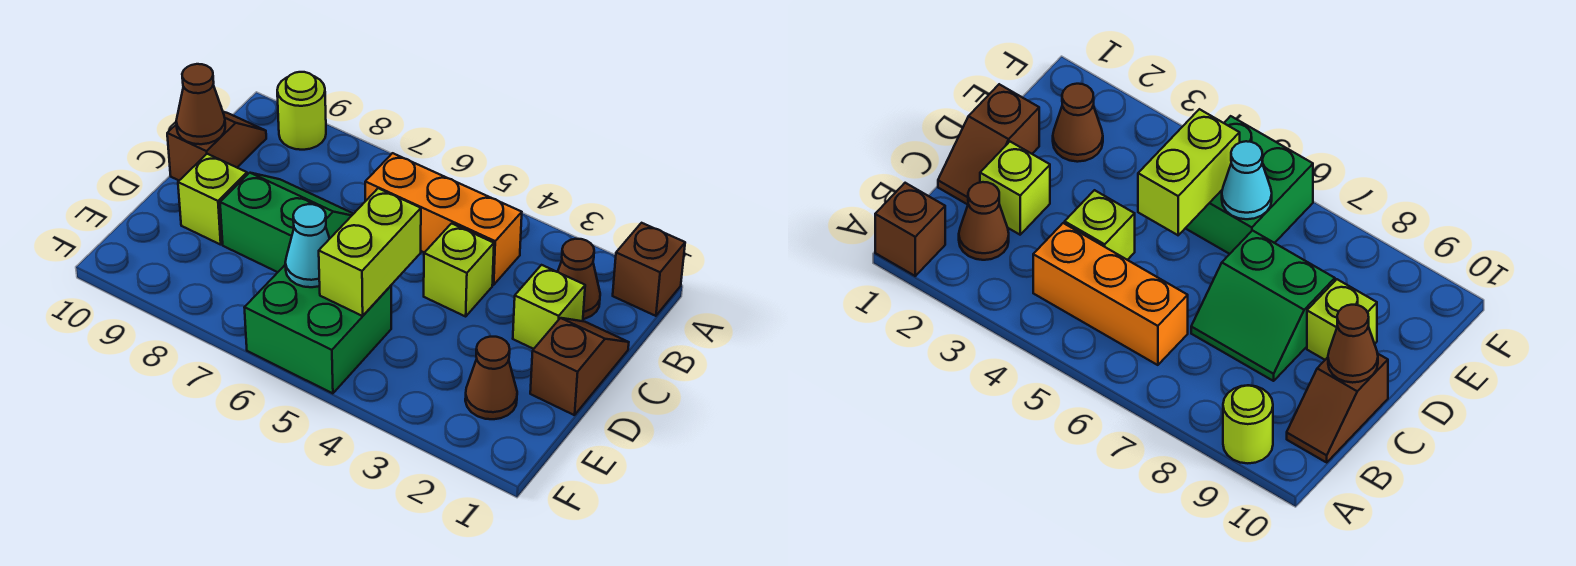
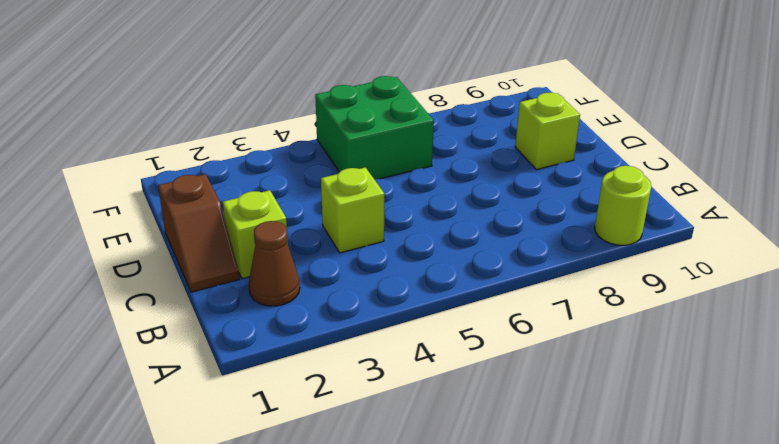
none -> brown 1x1 brick [613,223,685,316]
none -> orange 1x3 brick [365,153,522,285]
none -> brown 1x2 slope [167,112,266,180]

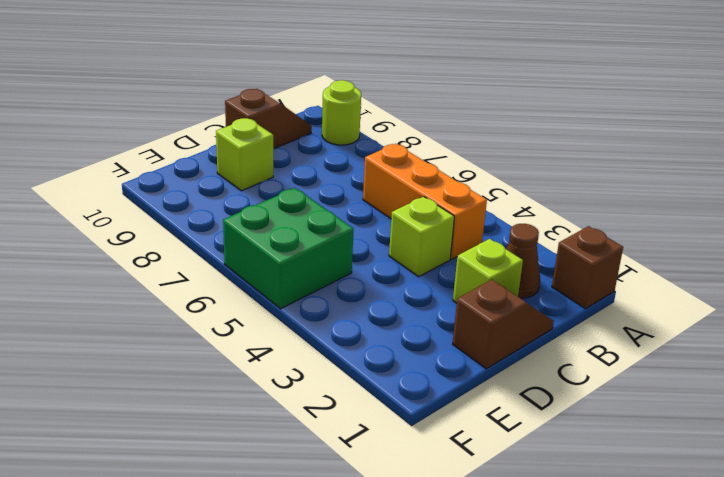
none -> green 2x2 slope [220,173,353,272]
none -> brown 1x1 cone [465,337,517,419]
none -> brown 1x1 cone [176,64,225,144]

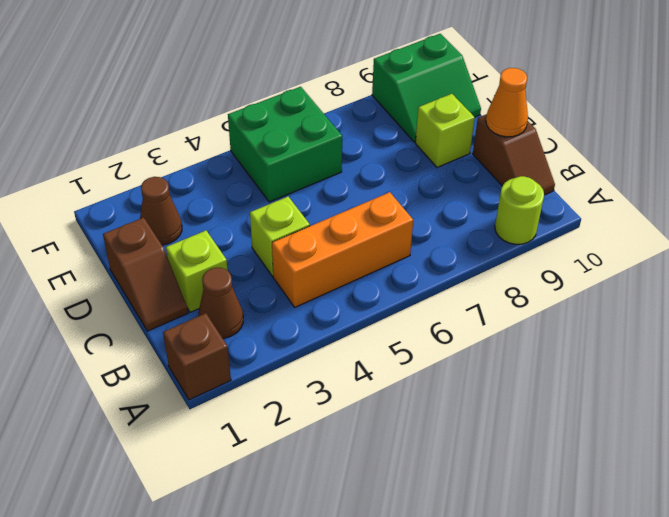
orange 1x1 cone [486,68,528,137] -> brown 1x1 cone [176,64,225,144]
green 2x2 slope [372,34,481,142] -> green 2x2 slope moved to [220,173,353,272]
none -> lime 1x2 brick [319,188,421,316]
none -> cyan 1x1 cone [285,204,330,287]

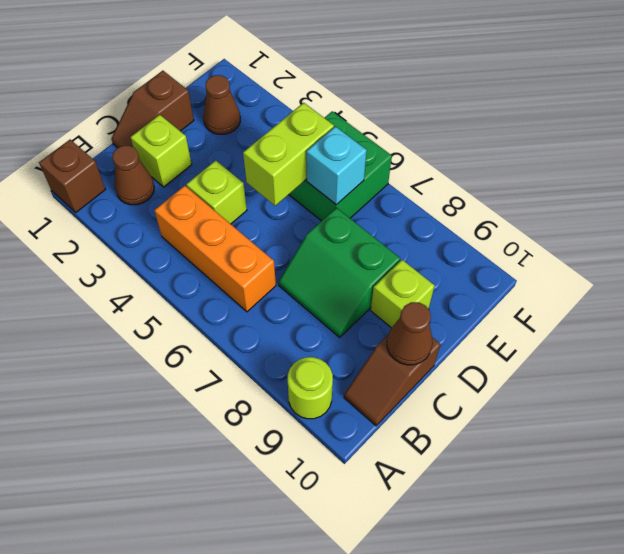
cyan 1x1 brick [306,127,367,205] -> cyan 1x1 cone [285,204,330,287]

